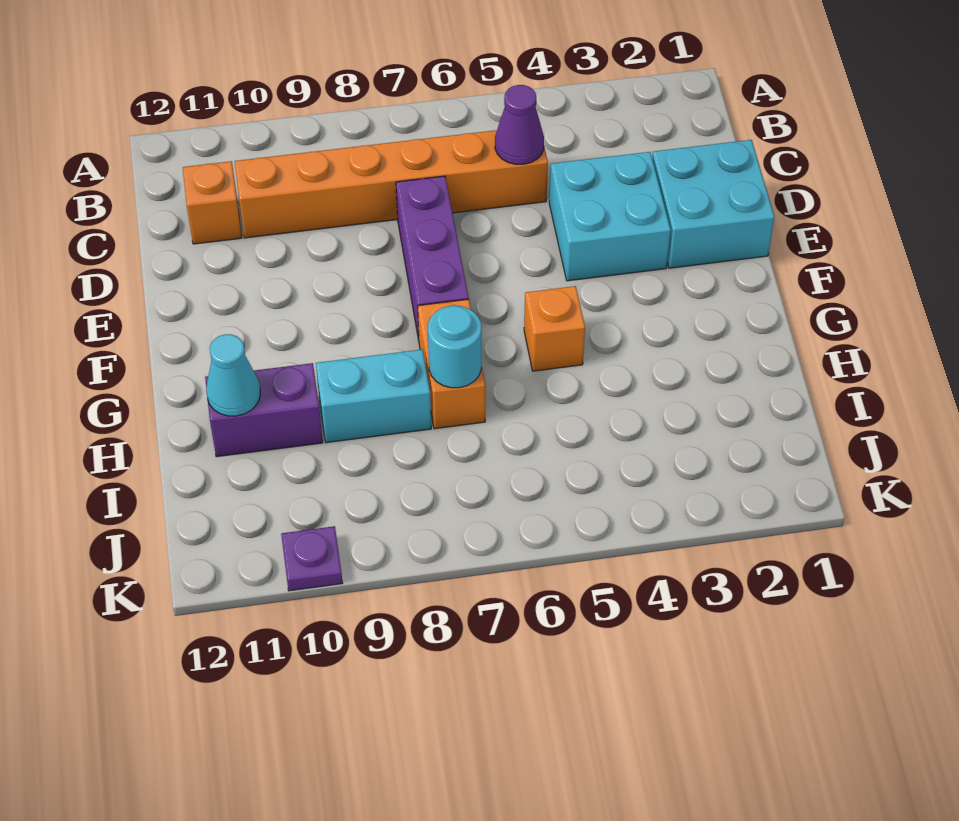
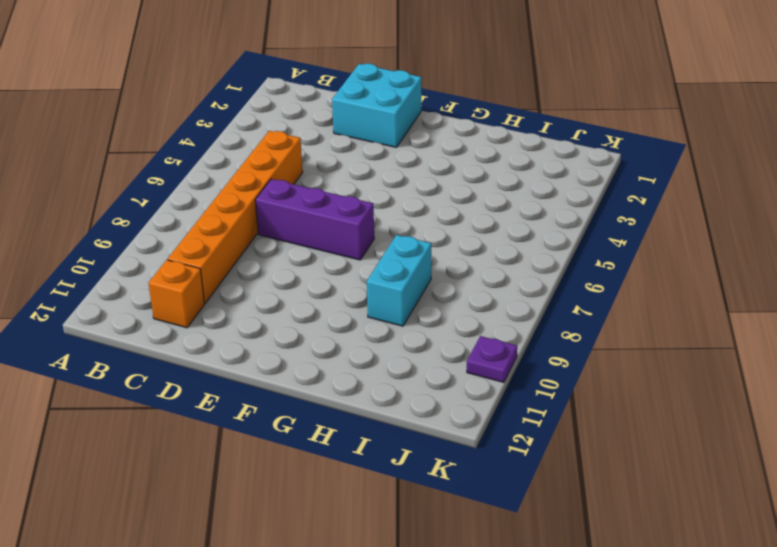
none -> cyan 2x2 brick [549,152,671,281]
none -> orange 1x1 brick [524,286,585,371]
none -> orange 1x2 brick [418,299,485,429]

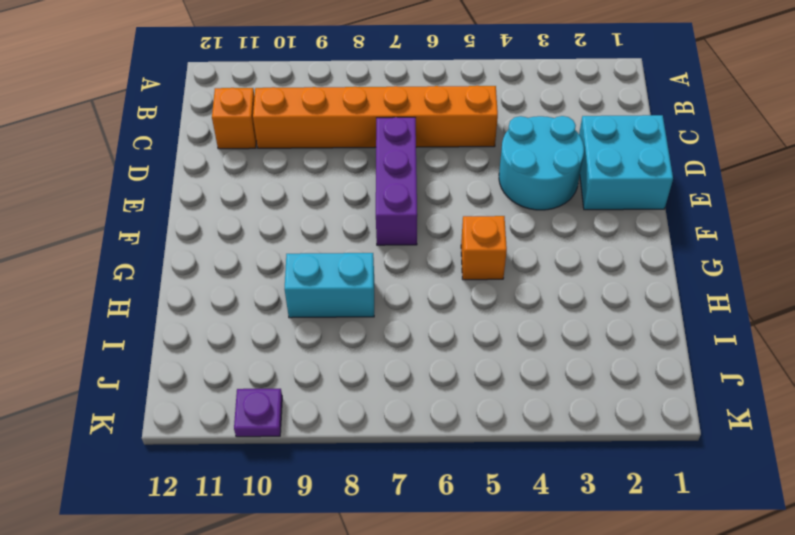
cyan 2x2 round brick [499,116,584,210] -> cyan 2x2 brick [549,152,671,281]
none -> orange 1x2 brick [418,299,485,429]
none -> purple 1x2 brick [205,363,323,457]
none -> purple 1x1 cone [495,85,544,164]

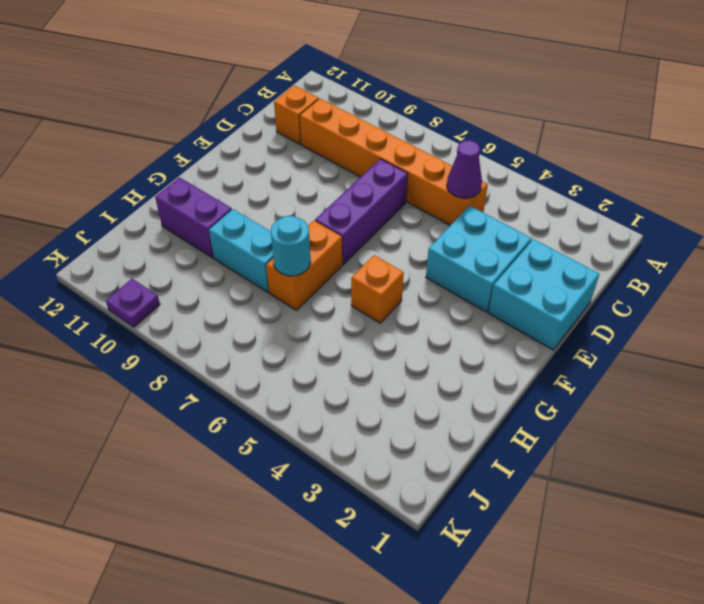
none -> cyan 1x1 cone [206,334,260,416]

